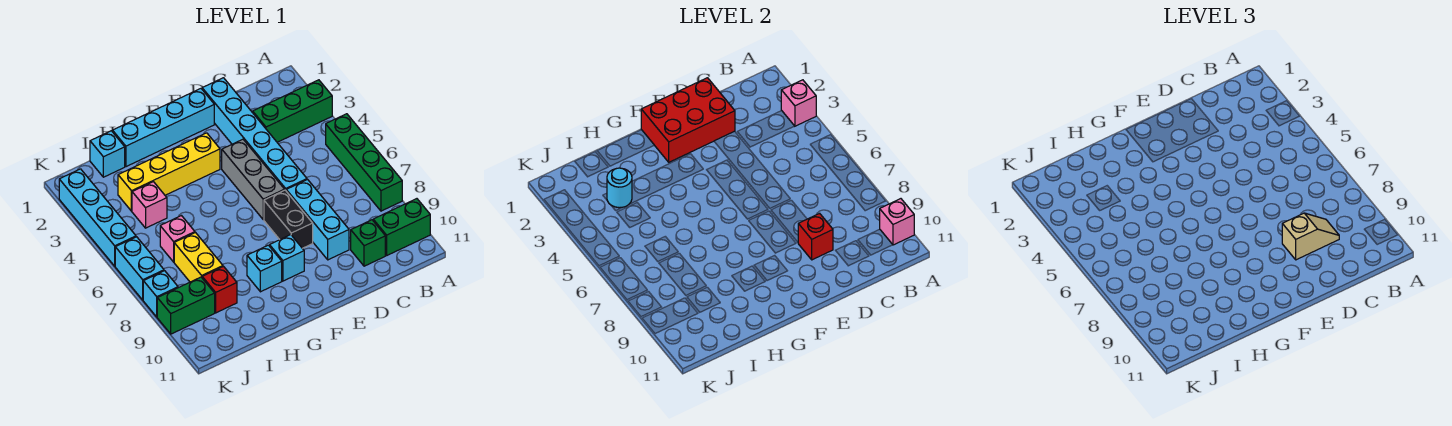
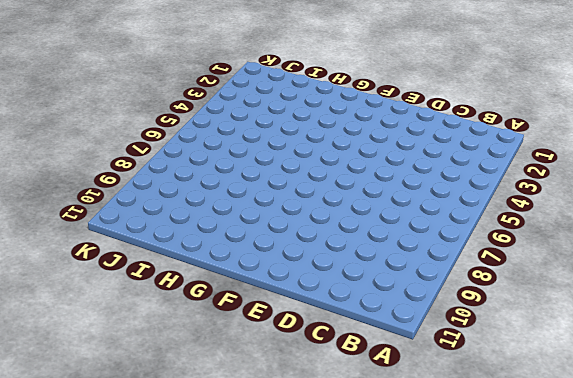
none -> green 1x3 brick [253,80,332,142]
none -> green 1x4 brick [326,114,402,211]
none -> green 1x2 brick [373,199,430,255]

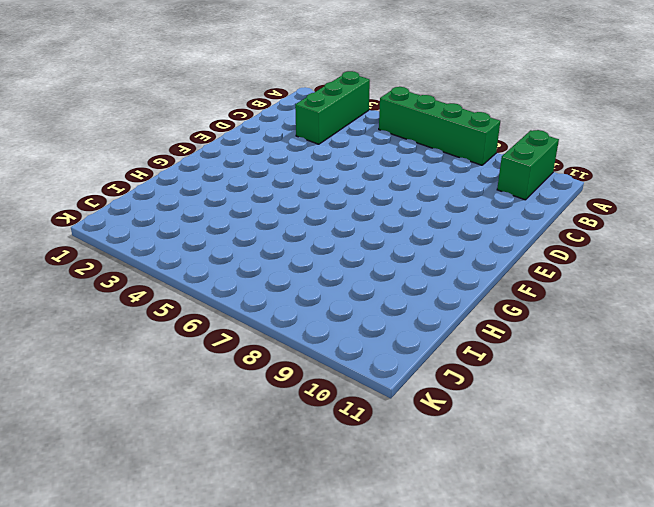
none -> green 1x1 brick [351,220,385,266]
none -> cyan 1x6 brick [202,78,307,190]
none -> cyan 1x3 brick [286,180,349,260]

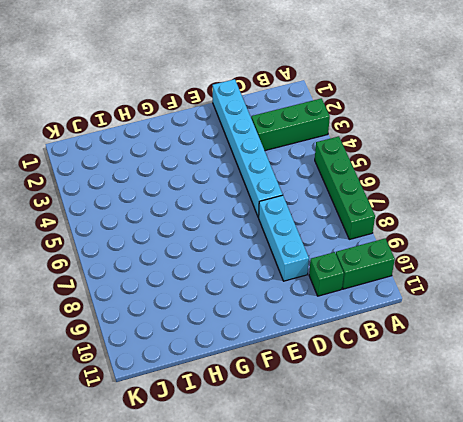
none -> cyan 1x4 brick [113,89,214,167]
none -> grey 1x3 brick [222,139,285,220]
none -> black 1x2 brick [264,190,313,248]

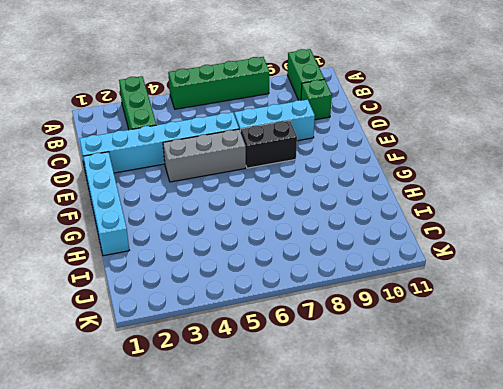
none -> yellow 1x4 brick [118,133,220,211]
none -> cyan 1x1 brick [270,235,304,281]
none -> cyan 1x1 brick [247,245,282,292]

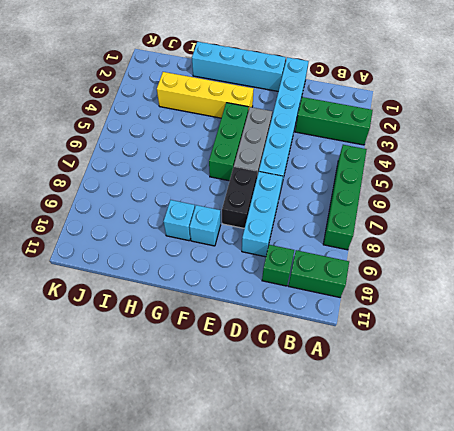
green 1x3 brick [209,103,249,181] -> none
none -> cyan 1x1 brick [90,131,125,177]
none -> pink 1x1 brick [132,182,167,228]
none -> pink 1x1 brick [160,216,195,262]

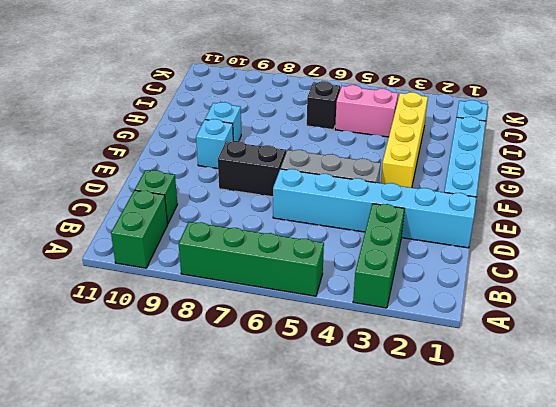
pink 1x2 brick [335,85,398,137] -> pink 1x1 brick [132,182,167,228]
black 1x1 brick [307,81,340,130] -> pink 1x1 brick [160,216,195,262]
none -> cyan 1x3 brick [286,180,349,260]
none -> yellow 1x2 brick [174,233,223,282]
none -> red 1x1 brick [202,267,237,313]

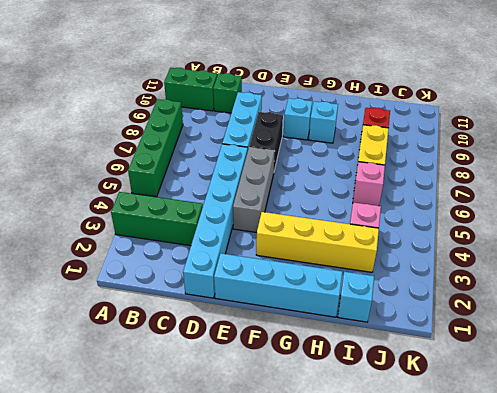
none -> green 1x2 brick [157,277,215,334]
none -> cyan 1x4 brick [59,169,136,266]
none -> cyan 1x2 brick [115,237,164,300]

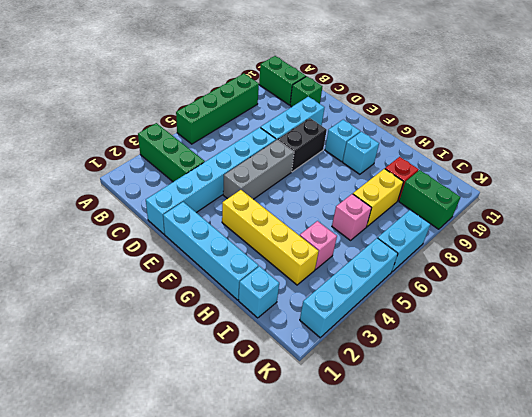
none -> cyan 1x1 brick [143,271,178,317]
none -> pink 1x1 brick [781,80,816,126]
none -> pink 1x1 brick [880,199,914,245]

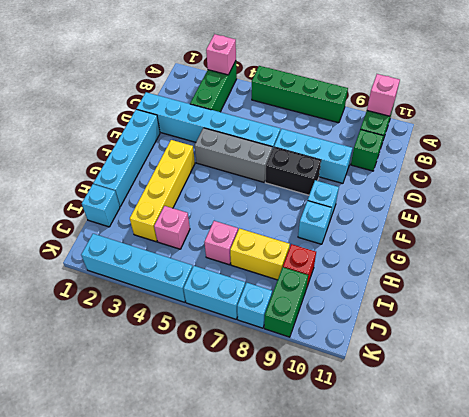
none -> red 2x3 brick [641,78,735,162]
none -> red 1x1 brick [798,213,833,260]
none -> cyan 1x1 round brick [607,168,632,208]

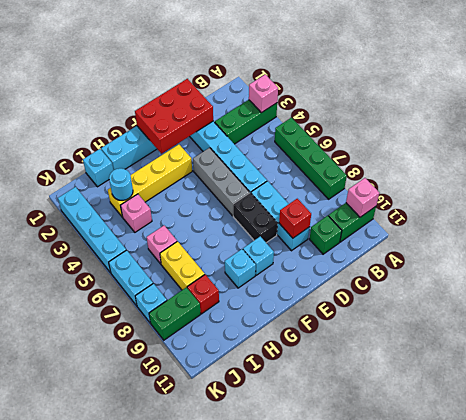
none -> tan 1x2 slope [1282,213,1339,260]

